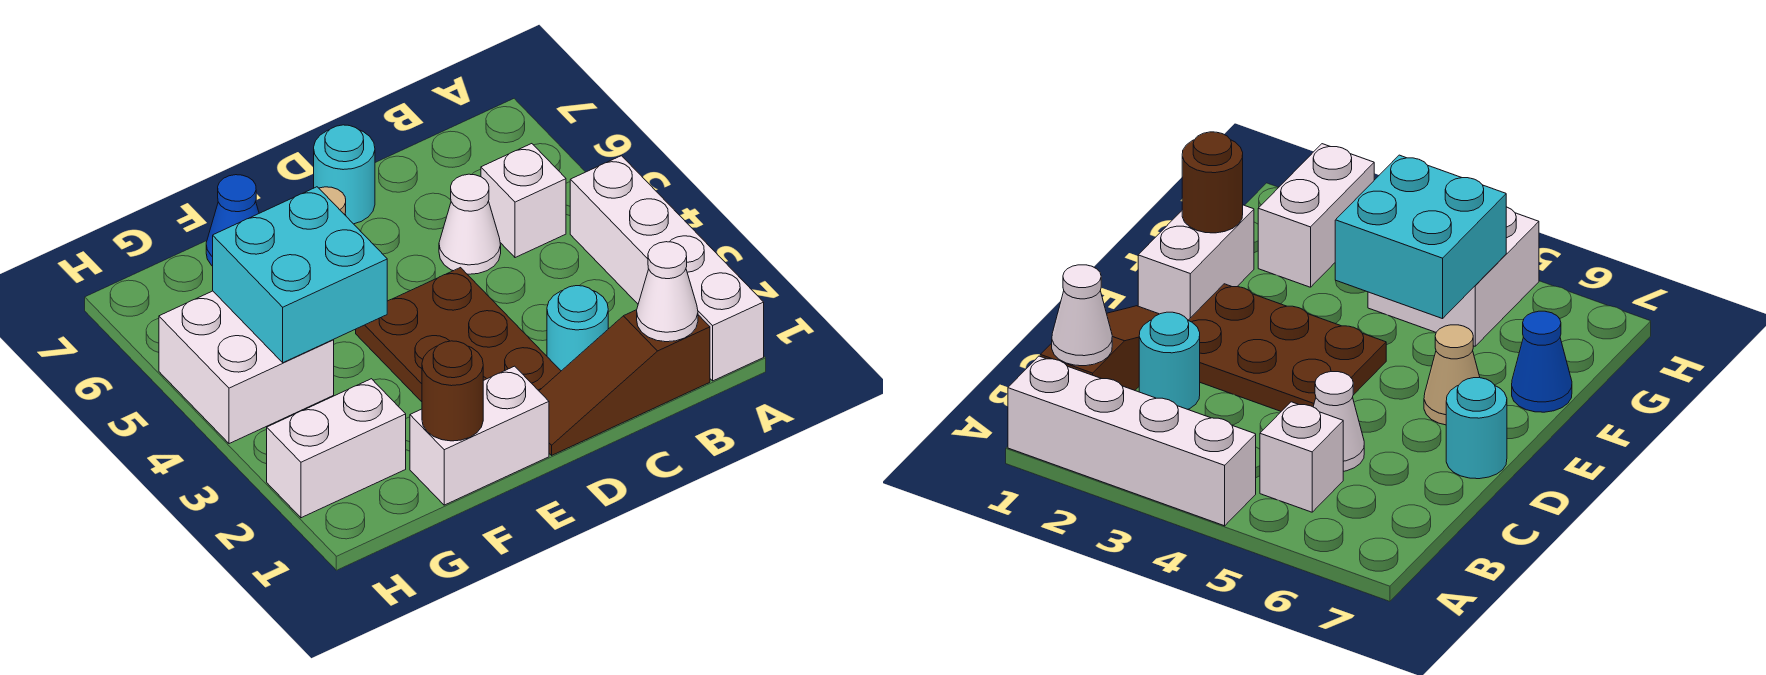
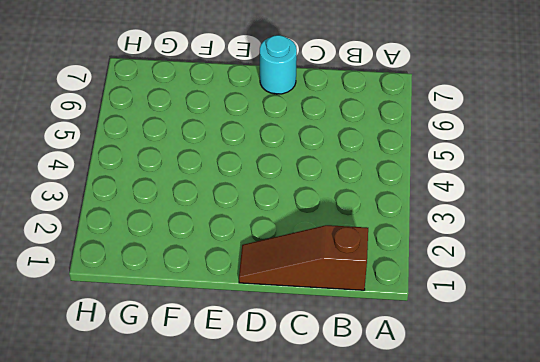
none -> white 1x4 brick [570,156,764,381]
none -> white 1x1 brick [481,144,566,258]
none -> cyan 1x1 round brick [547,286,608,371]

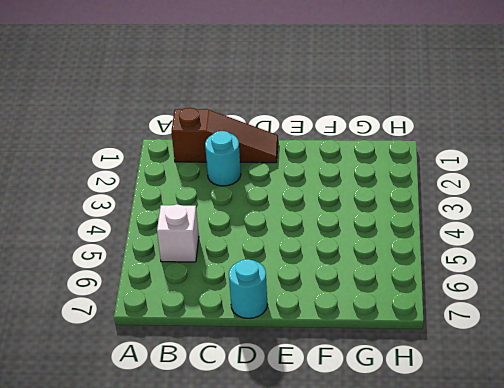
none -> white 1x4 brick [570,156,764,381]
none -> white 1x1 cone [439,174,501,274]
none -> brown 2x3 plate [356,268,561,402]

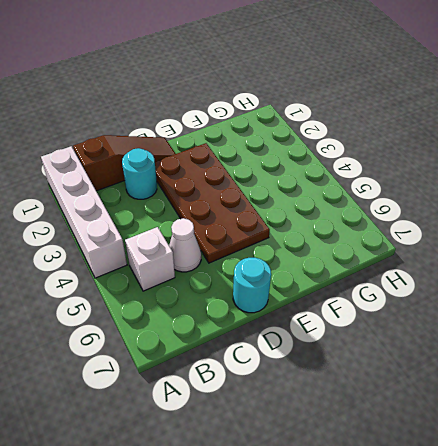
brown 2x4 plate [155,143,270,263] -> brown 2x3 plate [356,268,561,402]
none -> white 1x2 brick [410,366,549,505]
none -> tan 1x1 cone [1424,325,1480,425]
none -> blue 1x1 cone [206,175,259,266]

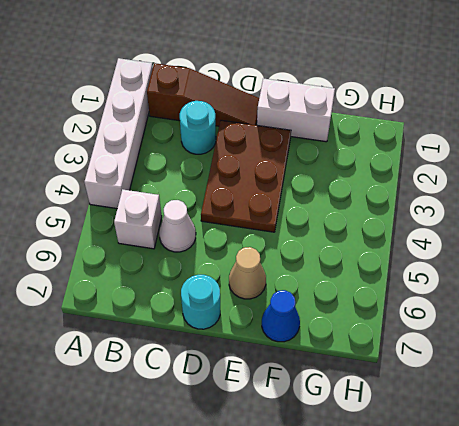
none -> white 1x2 brick [267,379,406,518]
none -> white 2x2 brick [159,291,334,444]
none -> white 1x1 cone [637,242,698,342]

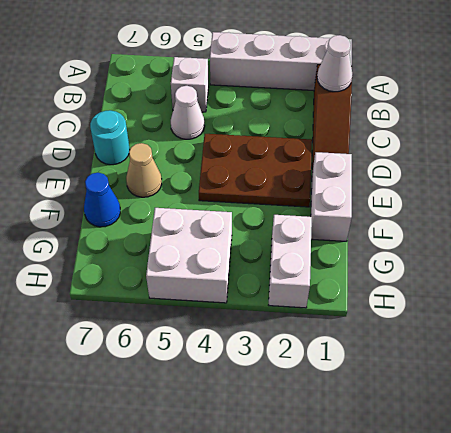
none -> cyan 1x1 round brick [547,286,608,371]
none -> brown 1x1 round brick [422,341,483,441]
none -> cyan 2x2 brick [213,187,387,363]

